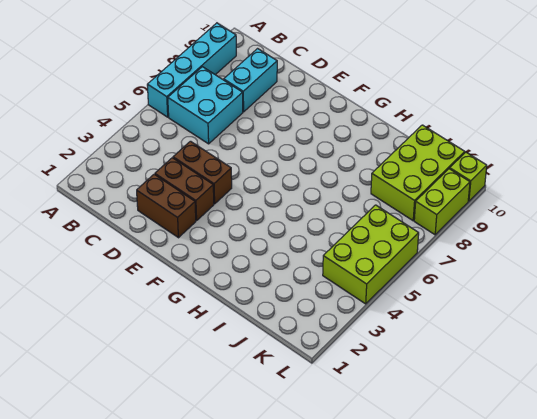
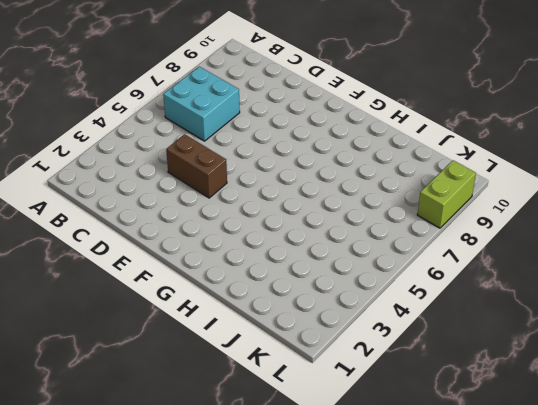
none -> cyan 1x4 brick [147,23,236,117]
none -> cyan 1x2 brick [224,49,277,112]

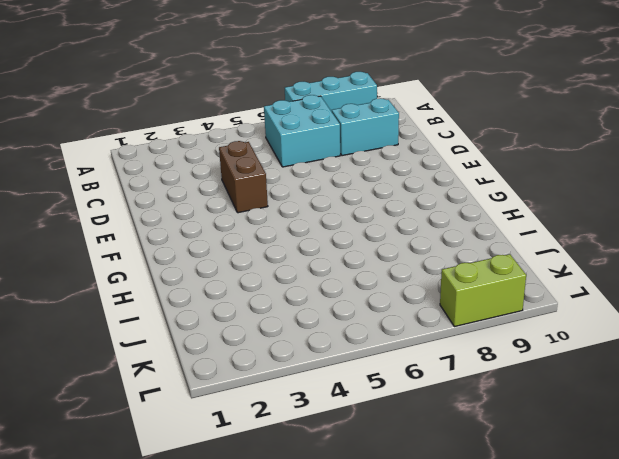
cyan 1x3 brick [285,72,377,112] -> cyan 1x4 brick [147,23,236,117]
none -> brown 1x2 brick [137,174,196,238]
none -> brown 1x2 brick [155,158,214,221]

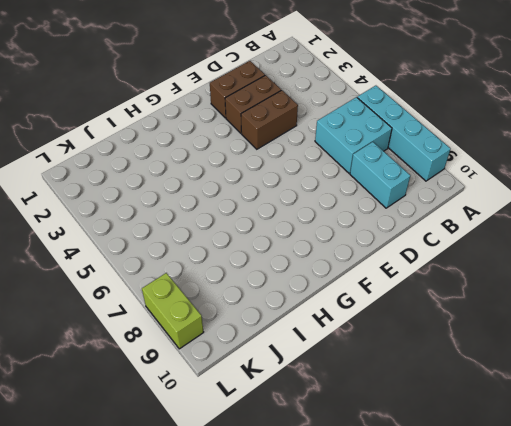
none -> lime 2x3 brick [371,125,465,221]
none -> lime 2x3 brick [323,205,419,304]

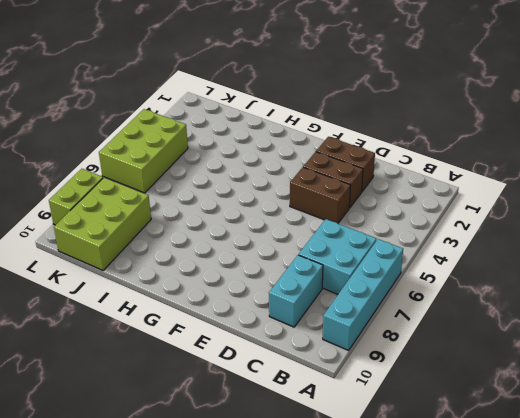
none -> lime 1x1 brick [450,152,487,201]

